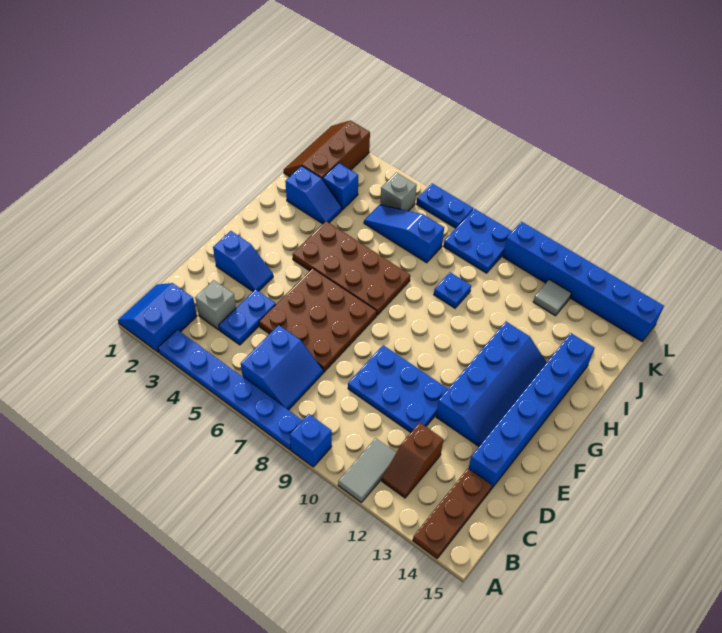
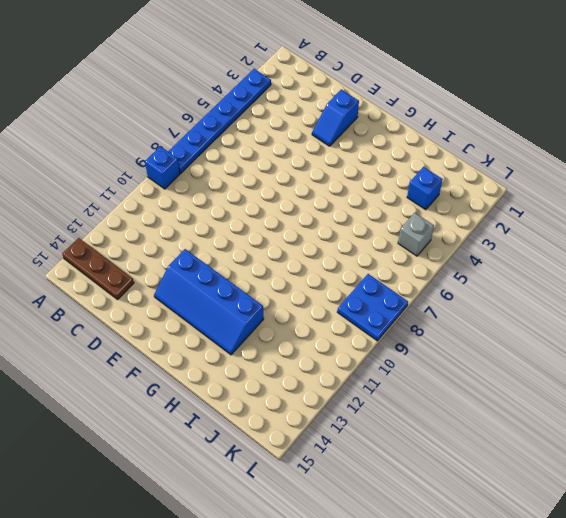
none -> blue 2x2 slope [118,283,197,352]
none -> grey 1x2 tile [338,438,396,503]
none -> blue 2x2 slope [241,325,323,410]

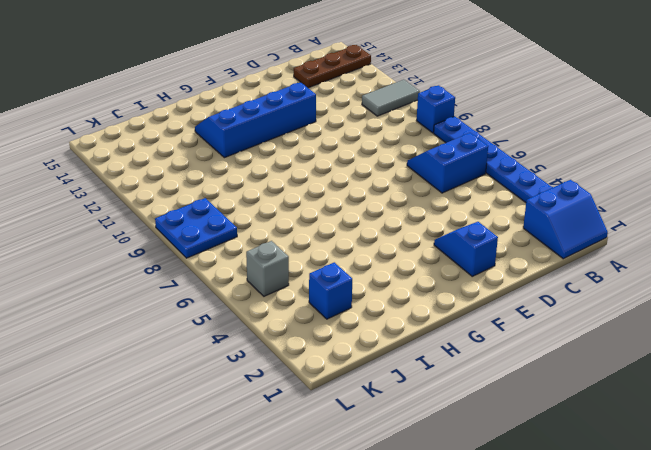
none -> brown 1x2 slope [382,423,443,498]
none -> grey 1x1 brick [195,280,236,330]
none -> blue 1x2 plate [219,289,276,345]

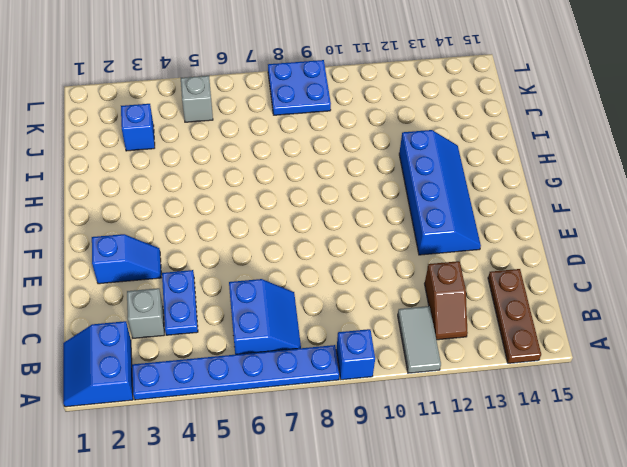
none -> brown 3x3 plate [259,268,377,372]
none -> blue 2x3 plate [348,345,448,433]
none -> blue 1x6 brick [468,333,594,489]

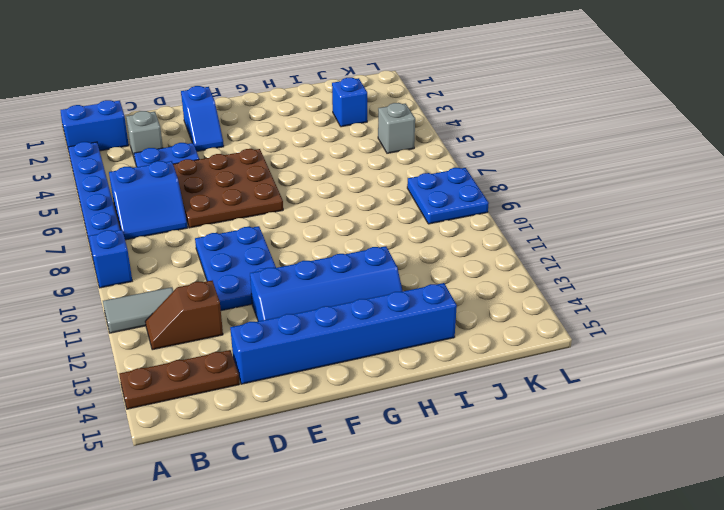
none -> brown 2x4 plate [293,221,410,315]
none -> blue 1x2 slope [285,166,342,224]
none -> blue 1x1 plate [434,272,471,308]

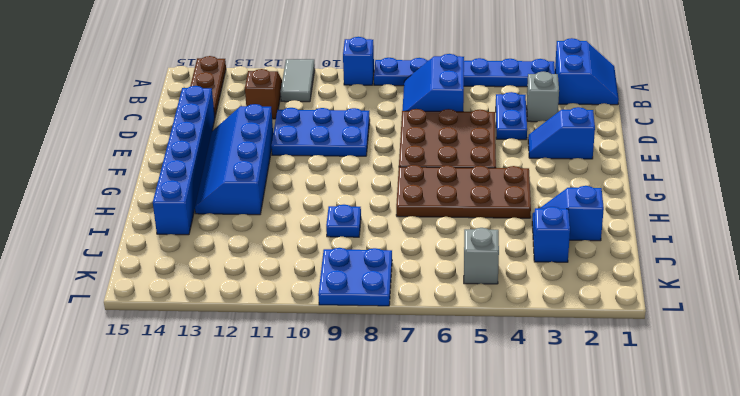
none -> brown 2x3 slope [284,120,370,179]
none -> blue 1x3 slope [364,205,444,263]
none -> grey 1x1 tile [533,279,571,316]

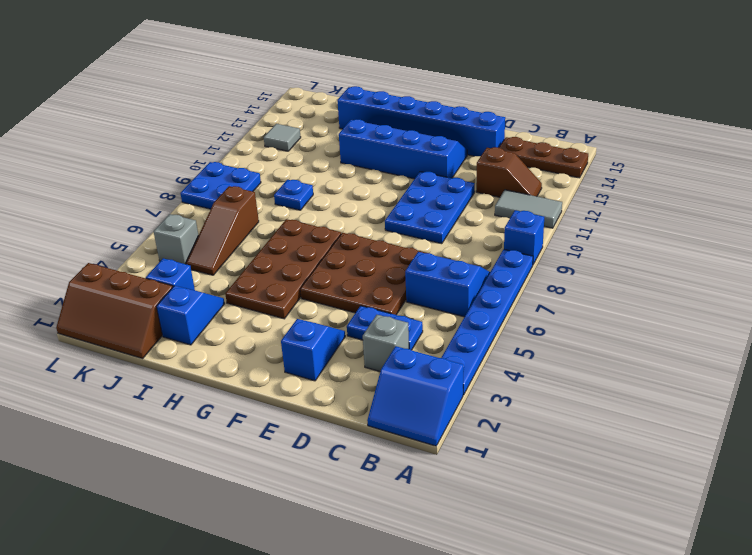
brown 1x3 slope [186,186,259,275] -> blue 1x3 slope [364,205,444,263]
none -> blue 1x2 plate [417,184,473,228]
none -> blue 1x6 brick [503,222,664,342]

